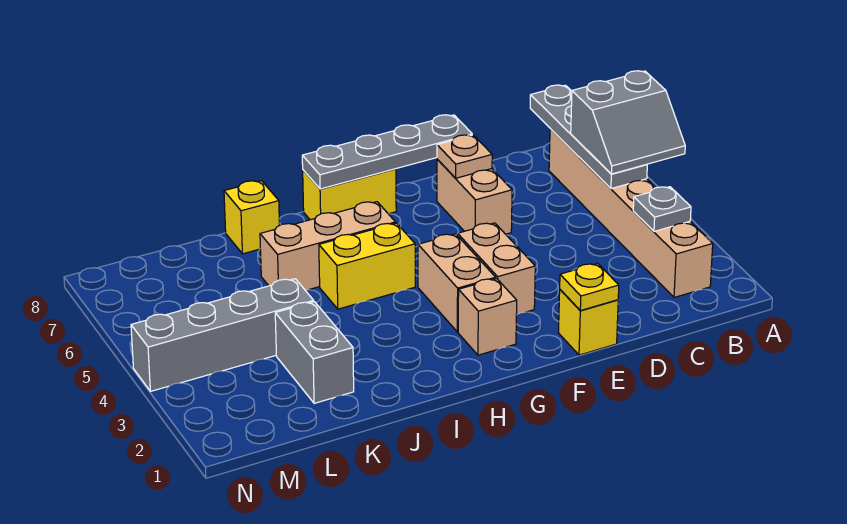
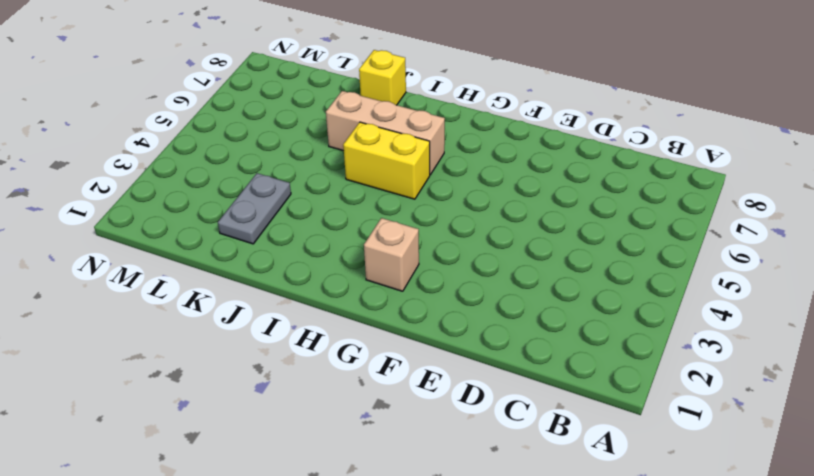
grey 1x2 plate [218,173,291,244] -> grey 1x2 brick [275,302,354,403]
none -> tan 1x6 brick [549,129,713,297]
none -> yellow 1x1 brick [558,290,618,355]
none -> tan 1x2 brick [437,159,512,234]

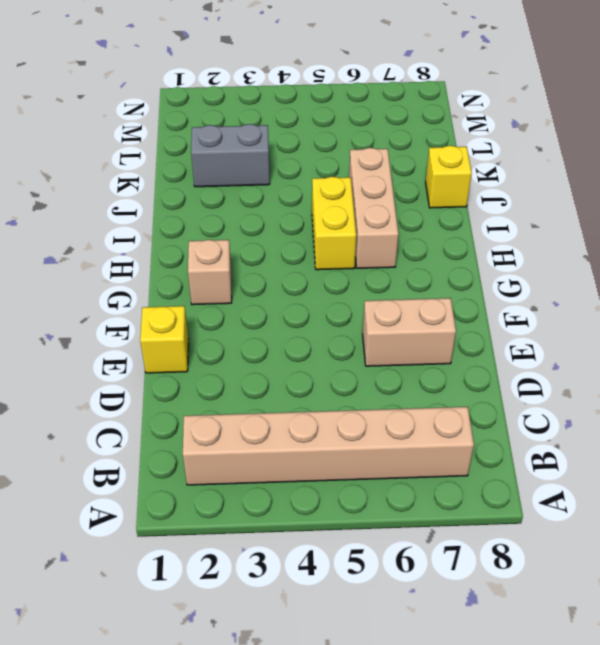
none -> tan 1x2 brick [458,223,535,315]
none -> tan 1x2 brick [418,234,496,332]
none -> yellow 1x2 brick [303,169,396,220]

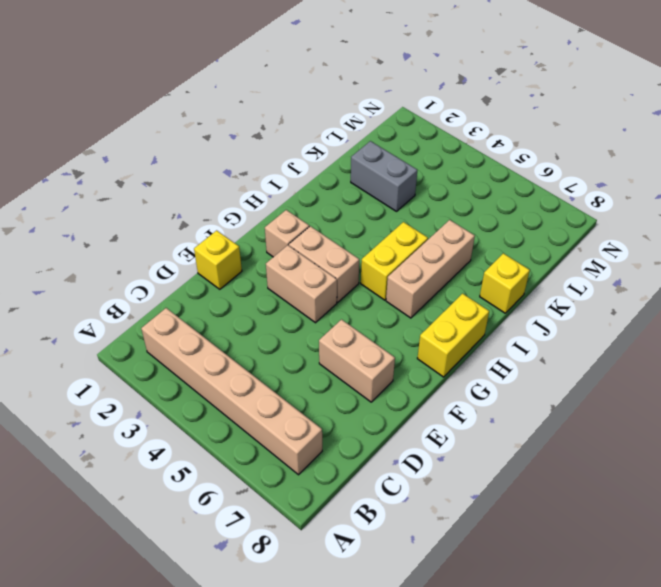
none -> grey 1x4 brick [131,279,314,391]
none -> grey 1x1 plate [633,187,691,231]
none -> grey 1x4 plate [530,85,647,189]

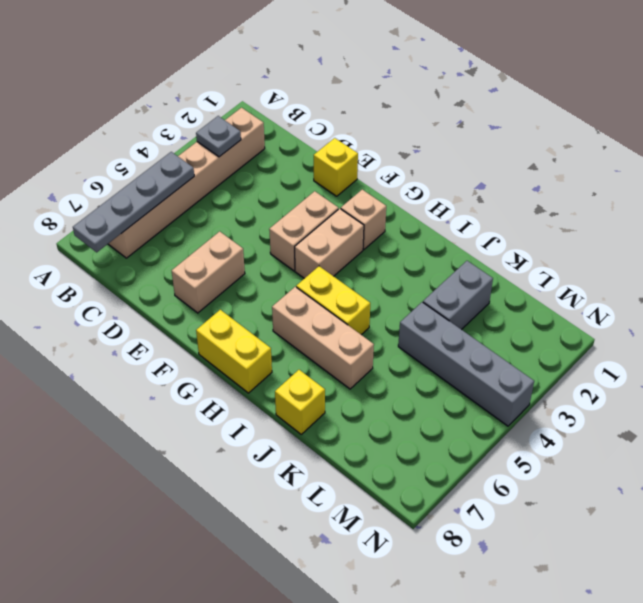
none -> yellow 1x1 plate [560,263,619,311]
none -> tan 1x1 plate [437,135,492,178]
none -> grey 1x4 plate [302,115,472,189]

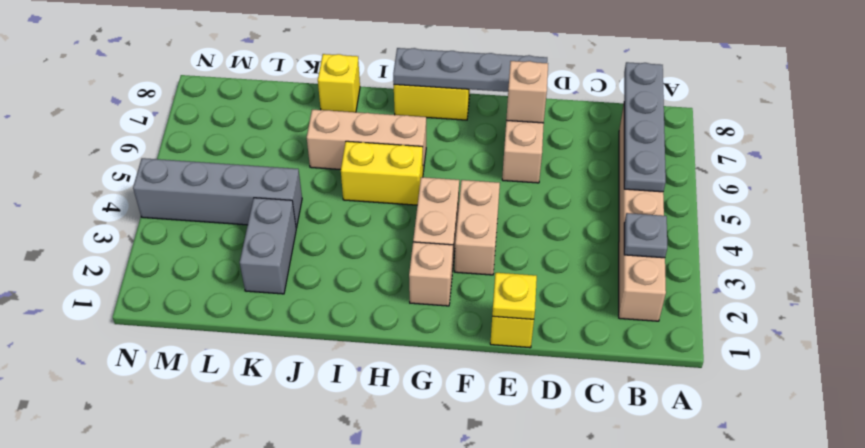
tan 1x1 brick [506,61,548,123] -> tan 1x1 plate [437,135,492,178]
none -> grey 2x2 slope [571,71,685,174]

